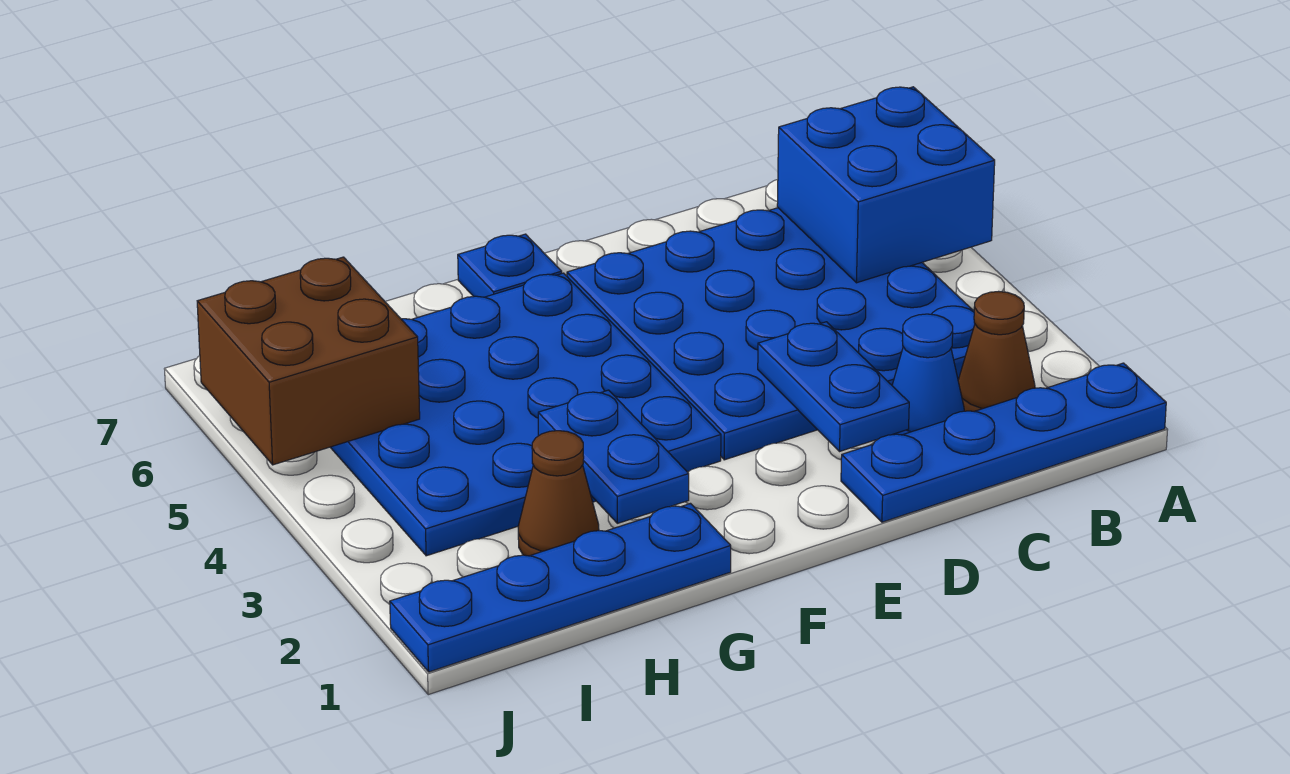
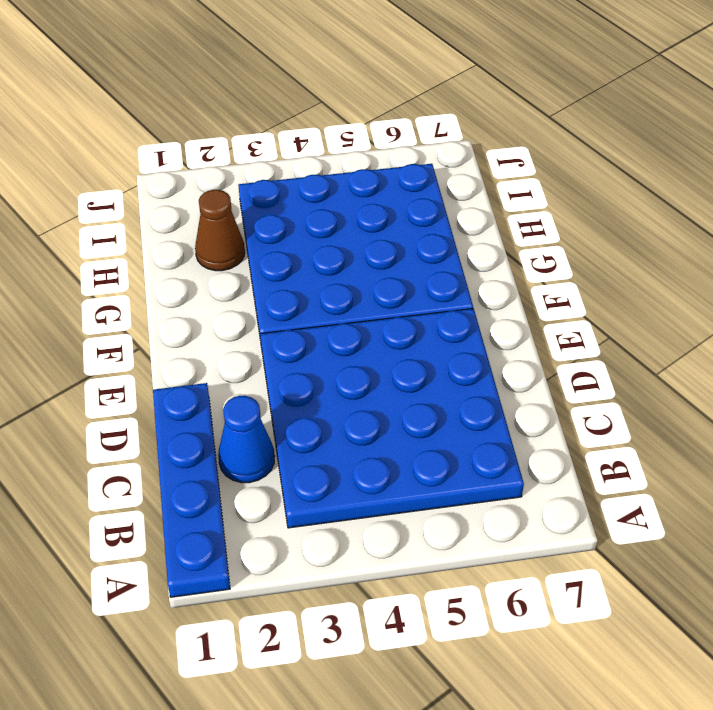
none -> brown 1x1 cone [958,291,1035,411]
none -> blue 1x1 plate [458,234,562,297]
none -> blue 1x4 plate [390,504,731,672]

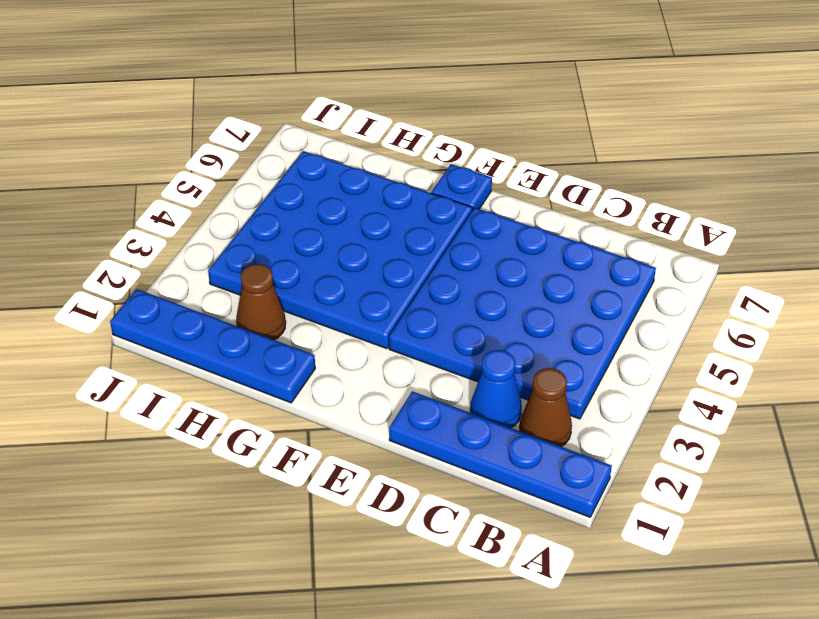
none -> blue 2x2 brick [777,87,995,283]
none -> blue 1x2 plate [758,322,909,451]
none -> blue 1x2 plate [538,390,689,523]

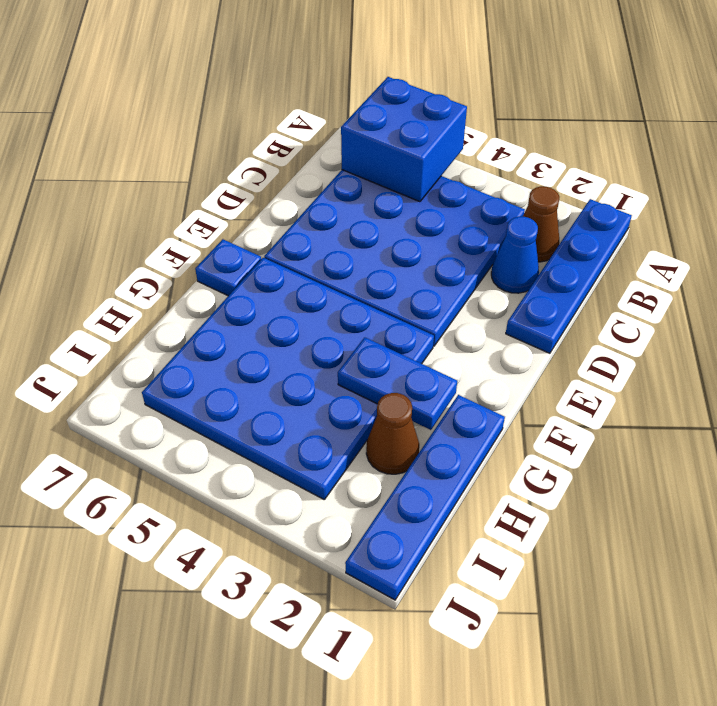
none -> blue 1x2 plate [758,322,909,451]
none -> brown 2x2 brick [197,257,420,465]

